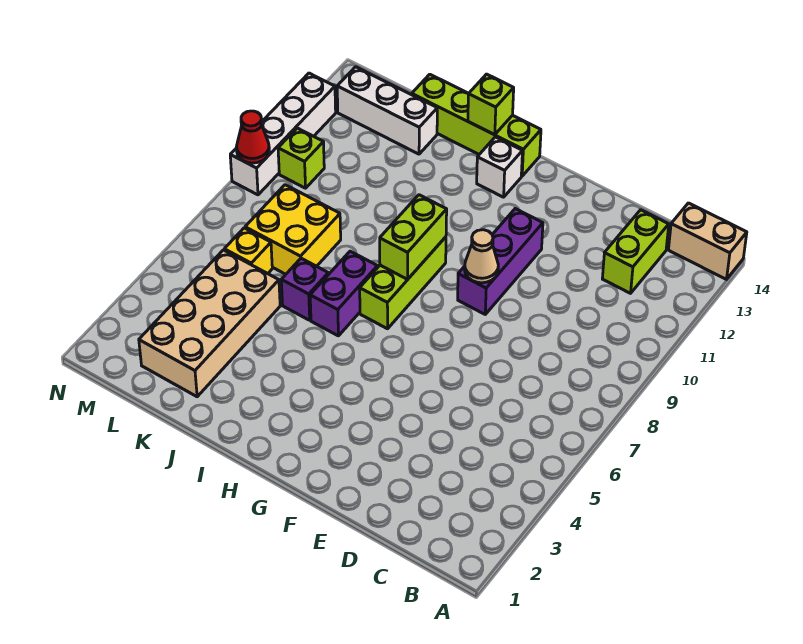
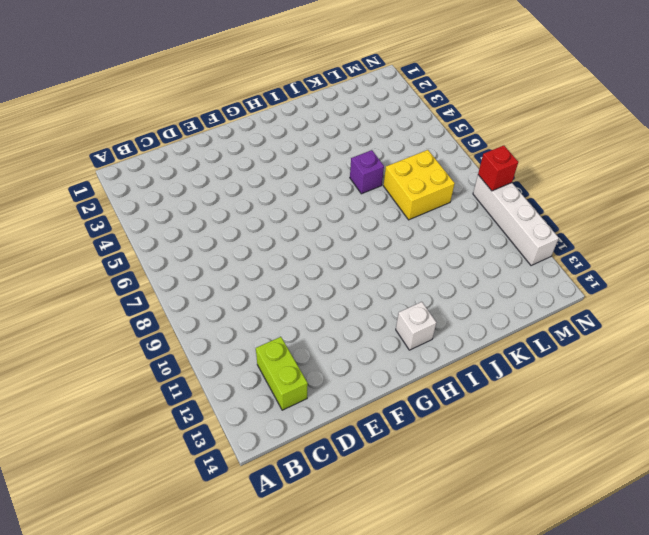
red 1x1 brick [478,145,518,191] -> red 1x1 cone [237,111,269,163]
none -> tan 1x2 brick [668,203,747,279]
none -> purple 1x3 brick [458,209,543,314]
none -> lime 1x3 brick [360,237,446,329]

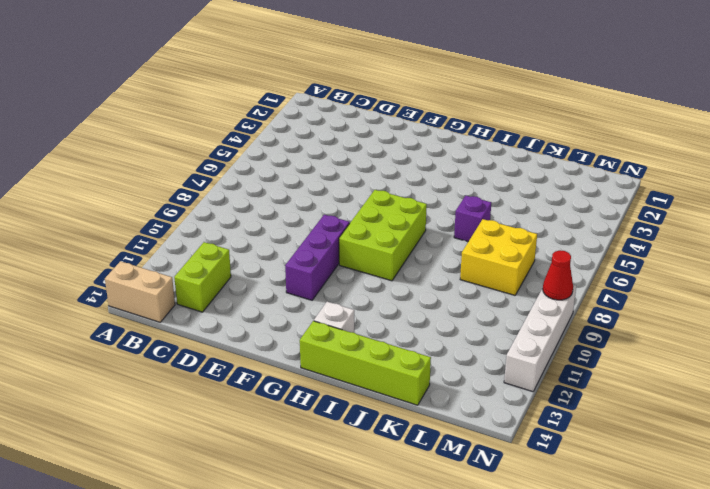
lime 2x3 brick [339,190,427,281] -> lime 1x3 brick [360,237,446,329]
none -> purple 1x2 brick [310,251,378,336]
none -> tan 2x4 brick [139,250,280,397]
none -> white 1x3 brick [337,67,437,154]

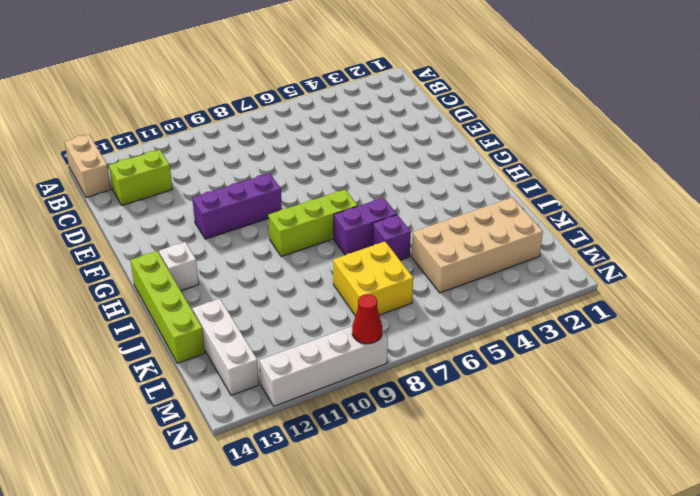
none -> yellow 1x1 brick [224,228,272,274]
none -> lime 1x1 brick [278,128,324,188]
none -> tan 1x1 cone [465,230,498,283]

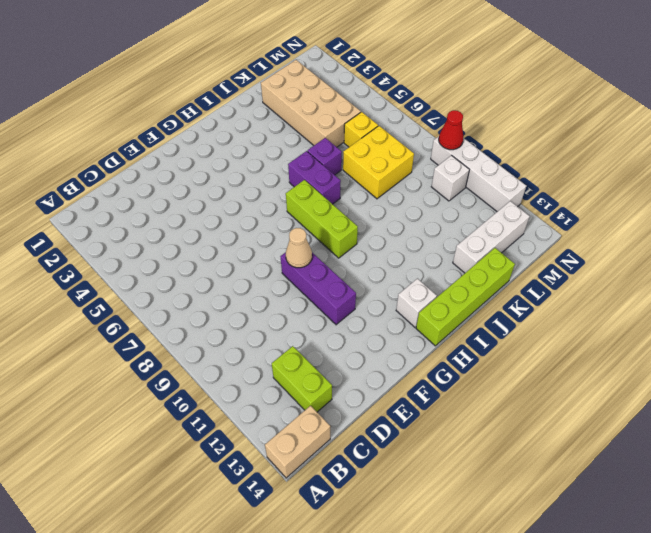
white 1x1 brick [431,155,469,201] -> lime 1x1 brick [278,128,324,188]
none -> lime 1x2 brick [380,195,447,279]
none -> lime 1x1 brick [468,74,514,135]

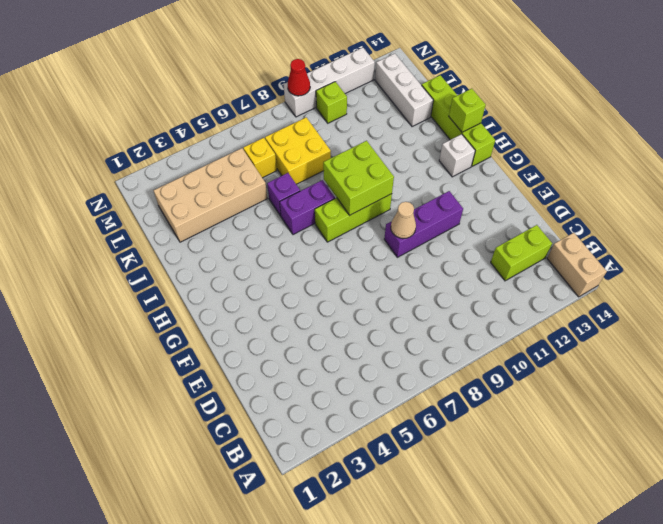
lime 2x2 brick [323,141,394,215] -> lime 1x2 brick [380,195,447,279]

